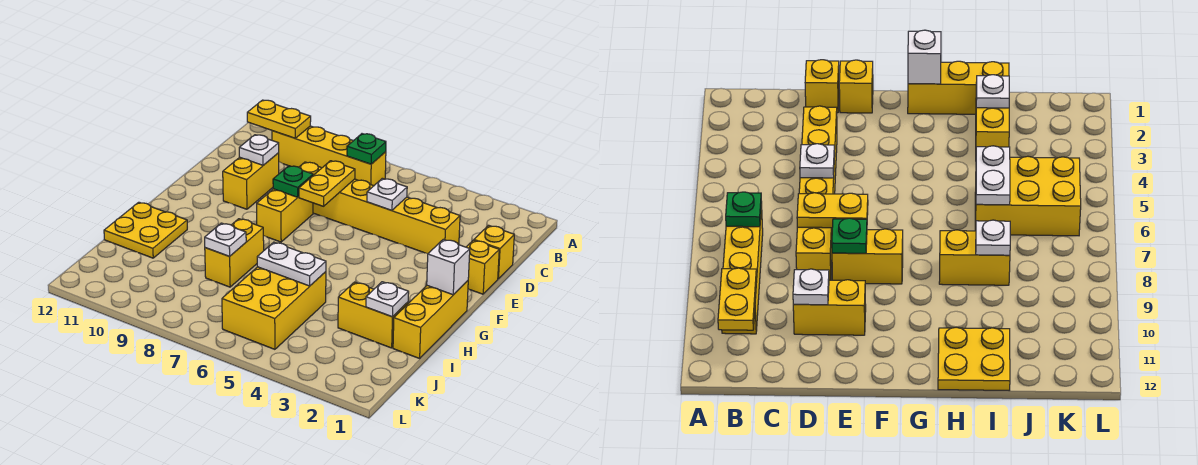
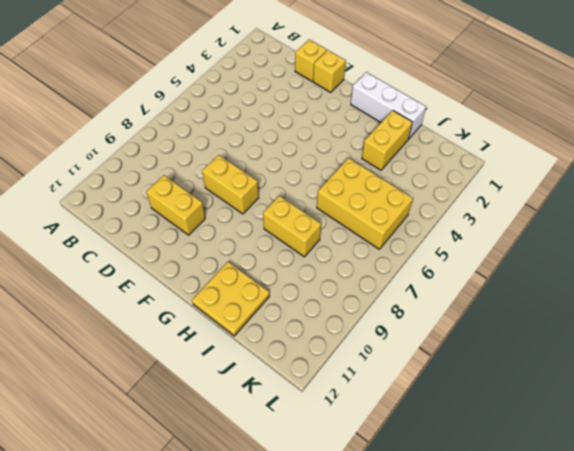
white 1x3 brick [351,72,426,138] -> yellow 1x3 brick [393,281,468,358]
none -> yellow 1x4 brick [272,126,386,186]
none -> yellow 1x6 brick [299,162,460,253]
none -> green 1x1 plate [347,134,386,164]

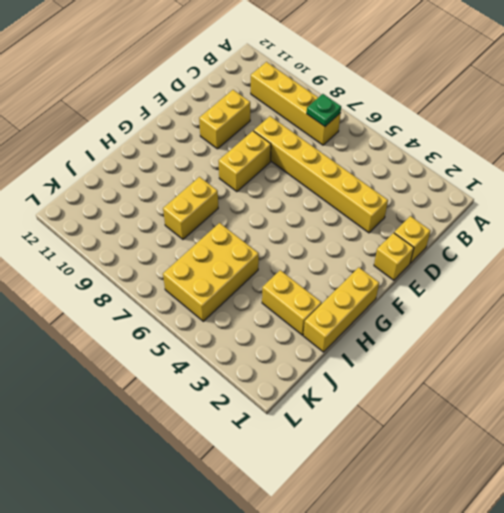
none -> yellow 2x2 plate [104,202,187,258]
none -> yellow 1x2 plate [247,100,311,138]
none -> white 1x1 plate [367,178,407,210]

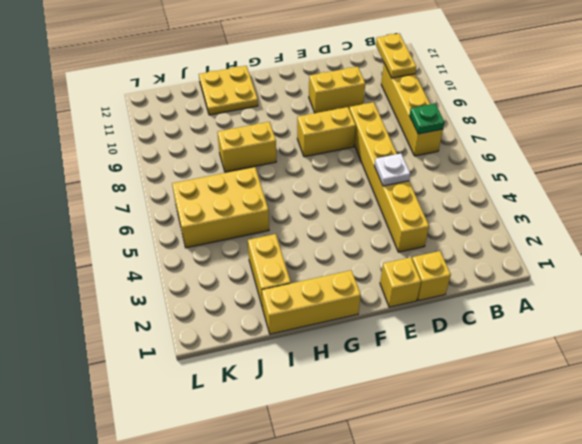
none -> yellow 1x2 plate [299,161,355,206]
none -> white 1x1 plate [239,135,279,165]
none -> green 1x1 plate [273,166,313,197]

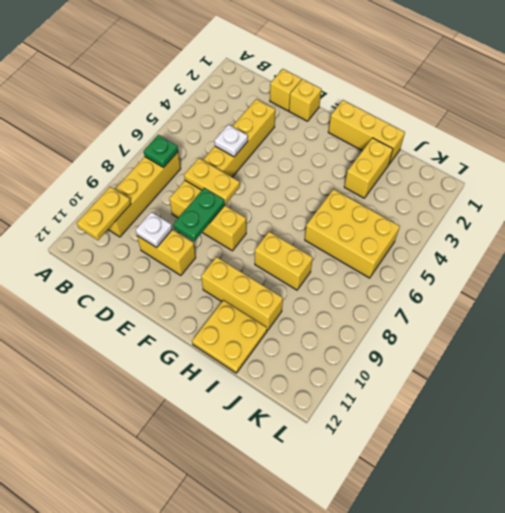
green 1x2 plate [173,188,225,241] -> green 1x1 plate [273,166,313,197]
yellow 1x3 brick [201,257,283,330] -> none
none -> white 1x1 brick [427,239,470,295]
none -> white 1x1 plate [366,282,409,317]
none -> white 1x2 plate [257,242,326,286]

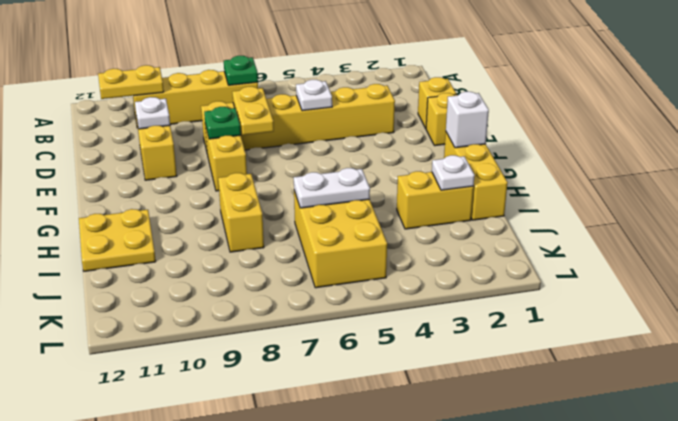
none -> white 1x1 plate [205,223,246,256]

